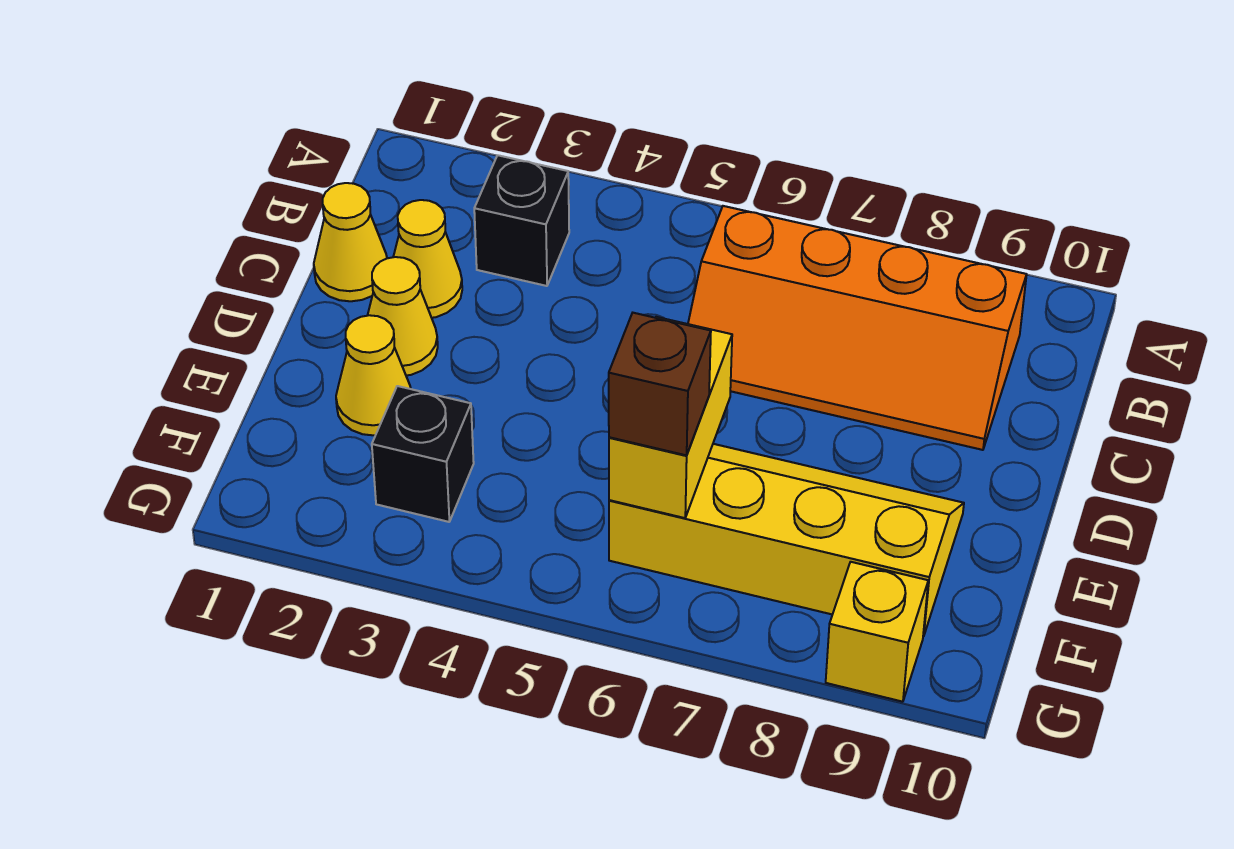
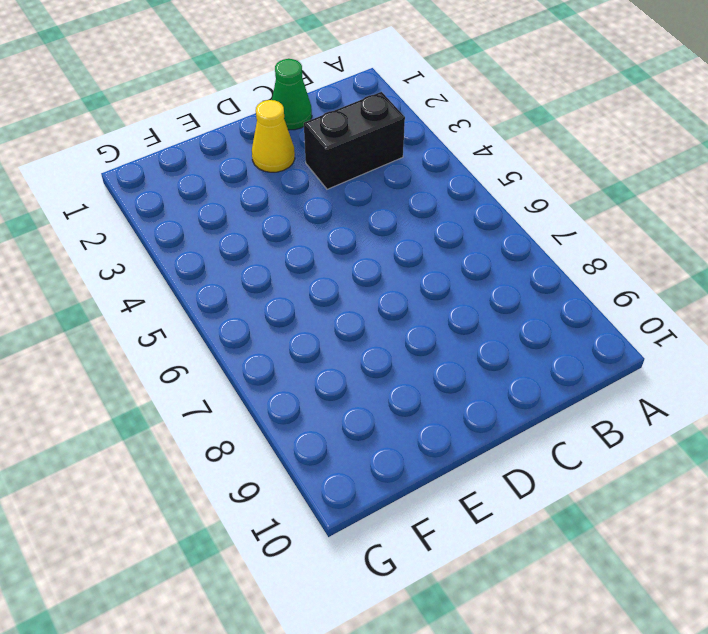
black 1x2 brick [304,92,405,189] -> black 1x1 brick [474,155,569,286]
green 1x1 cone [272,59,312,130] -> yellow 1x1 cone [314,183,387,301]
none -> orange 2x4 slope [688,206,1027,450]
none -> yellow 1x1 cone [393,200,462,318]

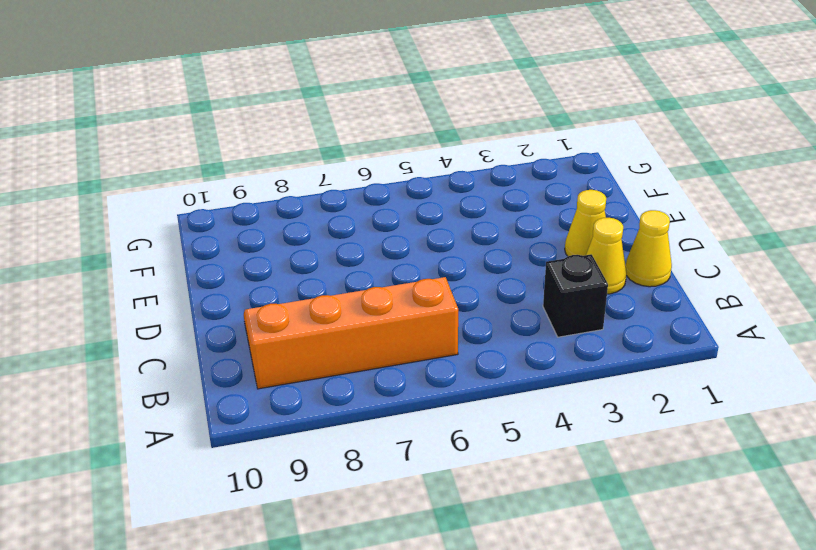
none -> yellow 1x1 cone [336,315,411,435]
none -> yellow 2x4 slope [609,444,964,636]

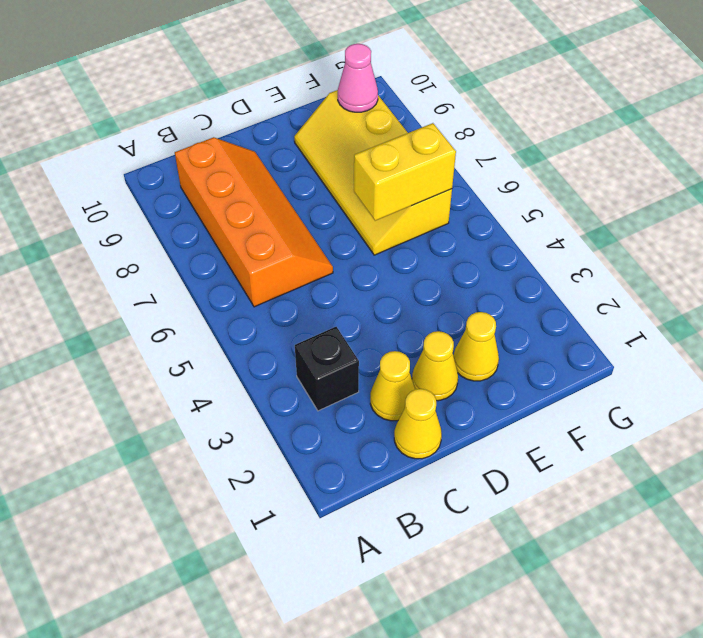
pink 1x1 cone [338,44,378,112] -> none
none -> black 1x1 brick [372,386,474,522]
none -> yellow 1x1 brick [826,562,928,702]

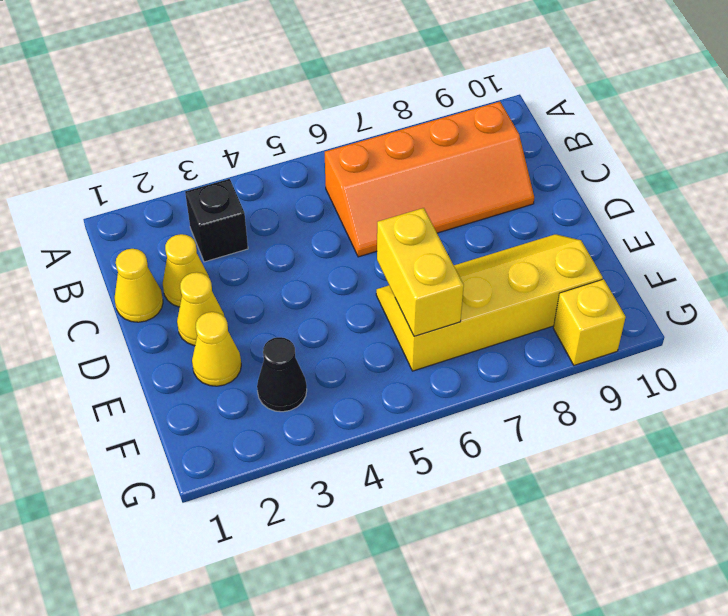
black 1x1 cone [257,337,307,412] -> black 1x1 brick [372,386,474,522]
none -> brown 1x1 brick [609,313,711,455]

